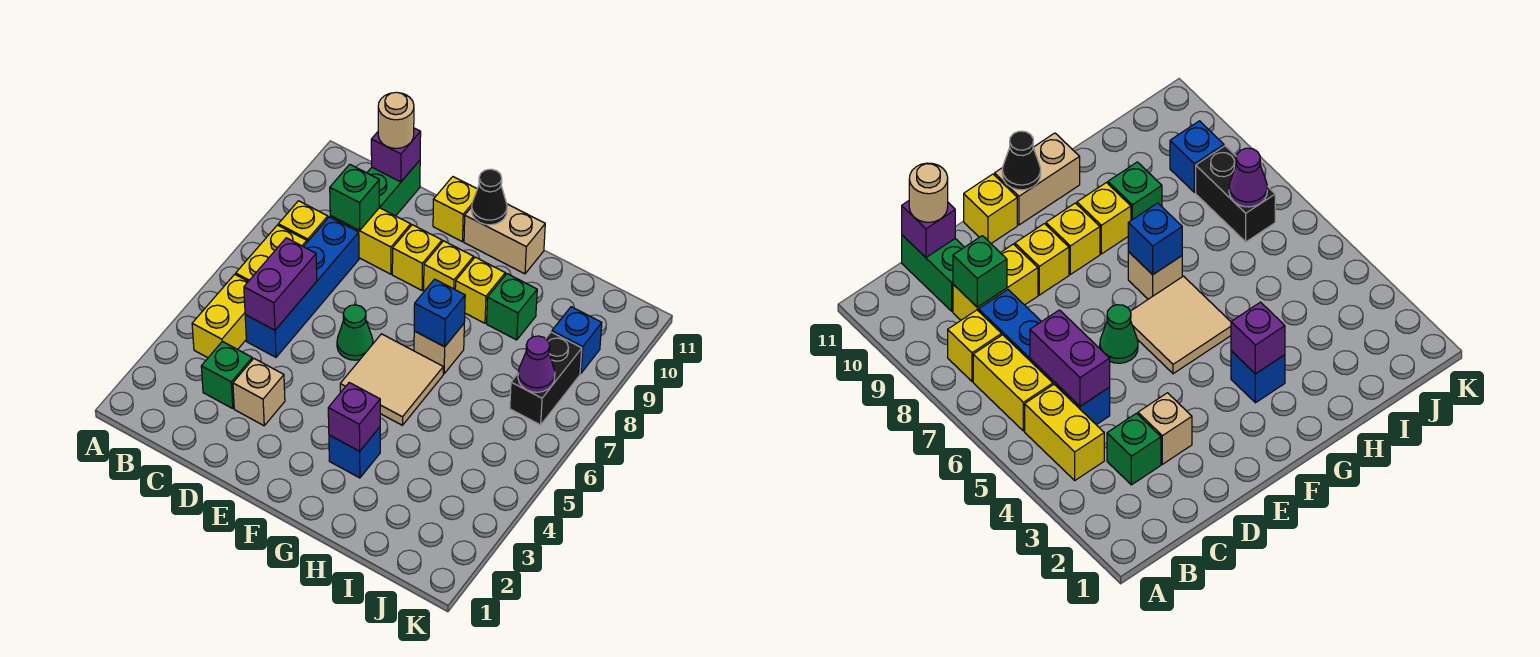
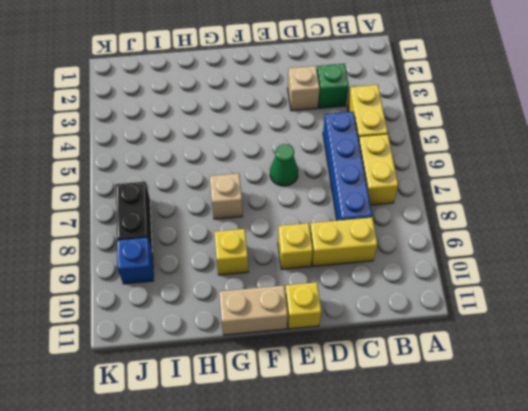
none -> yellow 1x1 brick [278,201,328,242]
none -> green 1x2 brick [367,160,420,216]
none -> tan 2x2 tile [340,334,443,425]

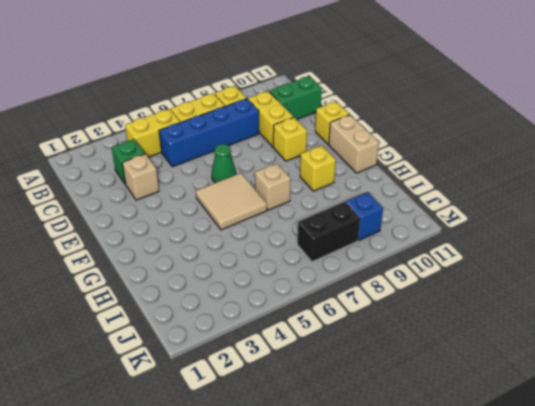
none -> yellow 1x1 brick [424,241,474,291]
none -> blue 1x1 brick [329,427,380,478]
none -> green 1x1 brick [487,274,537,340]

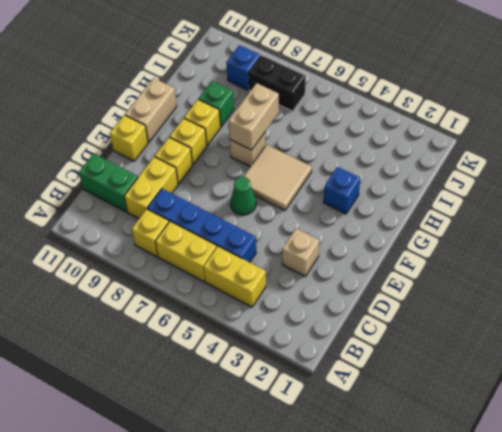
tan 1x2 brick [229,83,279,150] -> blue 1x1 brick [414,279,465,347]
none -> green 1x1 brick [201,341,252,408]
none -> purple 1x2 brick [244,238,317,330]
none -> green 1x1 brick [330,164,379,230]

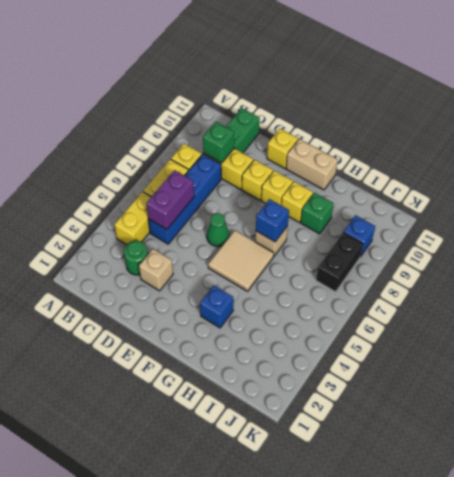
green 1x1 round brick [124,241,148,275] -> green 1x1 brick [201,341,252,408]
none -> purple 1x1 brick [371,128,421,182]
none -> black 1x1 cone [472,169,507,225]
none -> purple 1x1 brick [328,383,380,451]

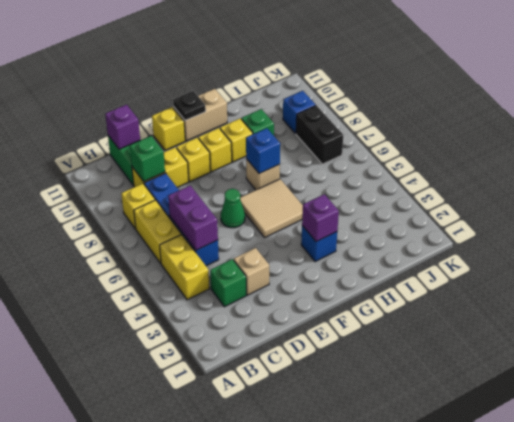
black 1x1 plate [173,91,206,120] -> black 1x1 cone [472,169,507,225]
none -> purple 1x1 cone [518,336,555,392]
none -> tan 1x1 round brick [378,92,414,148]

